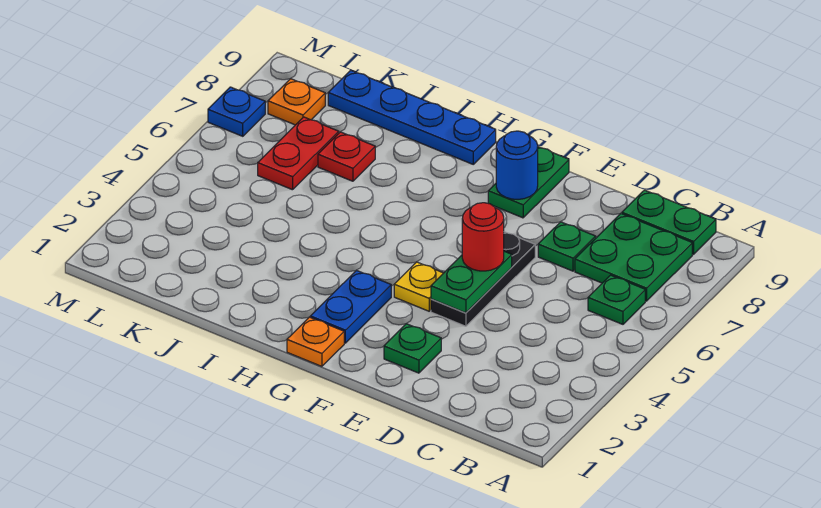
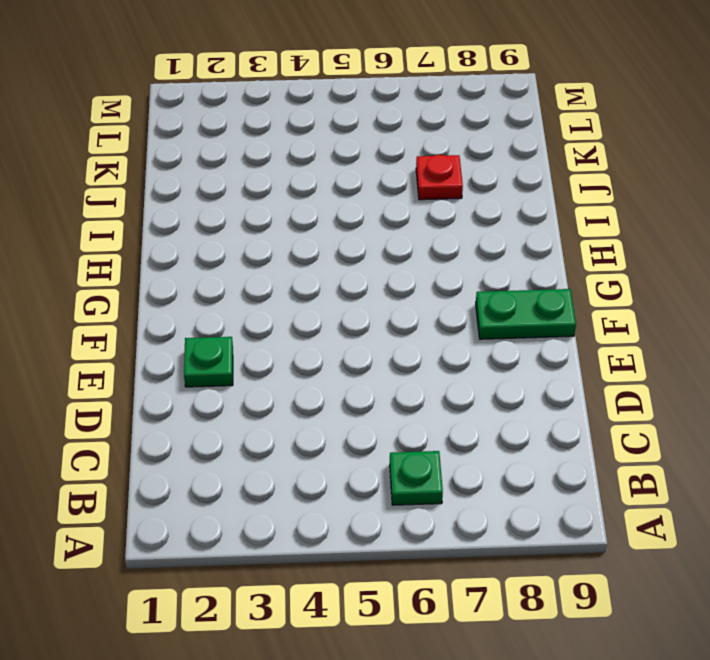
none -> green 2x2 plate [575,214,692,301]
none -> green 1x2 plate [622,190,716,254]
none -> green 1x1 plate [538,222,596,271]

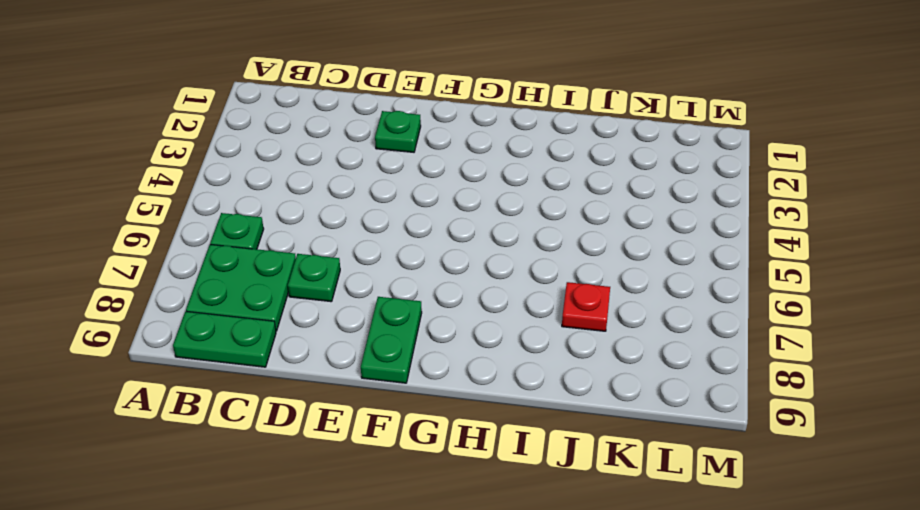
none -> black 1x3 plate [431,232,535,326]
none -> yellow 1x1 plate [394,262,443,311]
none -> orange 1x1 plate [287,317,344,366]

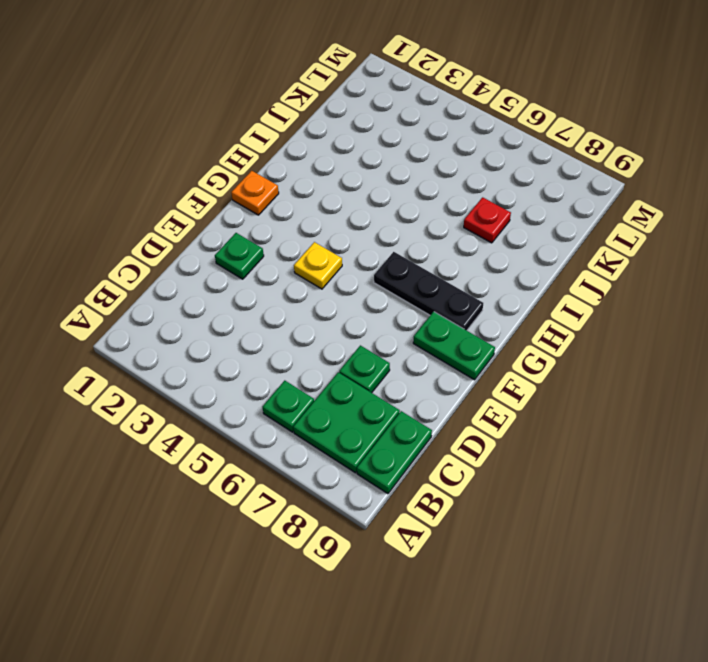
black 1x3 plate [374,252,483,331] -> black 1x3 plate moved to [431,232,535,326]
none -> blue 1x2 plate [310,270,391,343]
none -> blue 1x4 plate [328,70,496,164]
none -> red 1x2 plate [258,117,339,190]

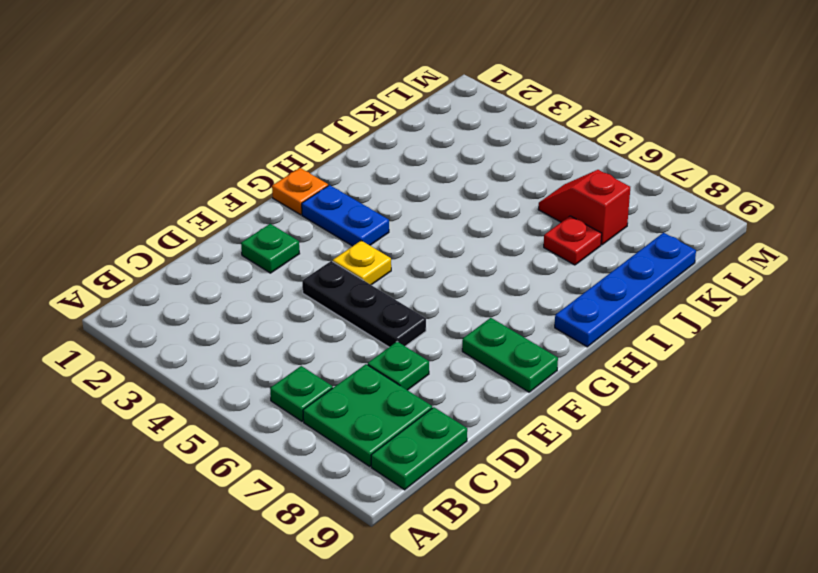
red 1x2 slope [538,170,630,245] -> red 1x2 plate [258,117,339,190]
none -> orange 1x1 plate [268,79,325,125]
none -> blue 1x1 plate [208,87,265,136]
none -> green 1x2 plate [431,251,512,313]

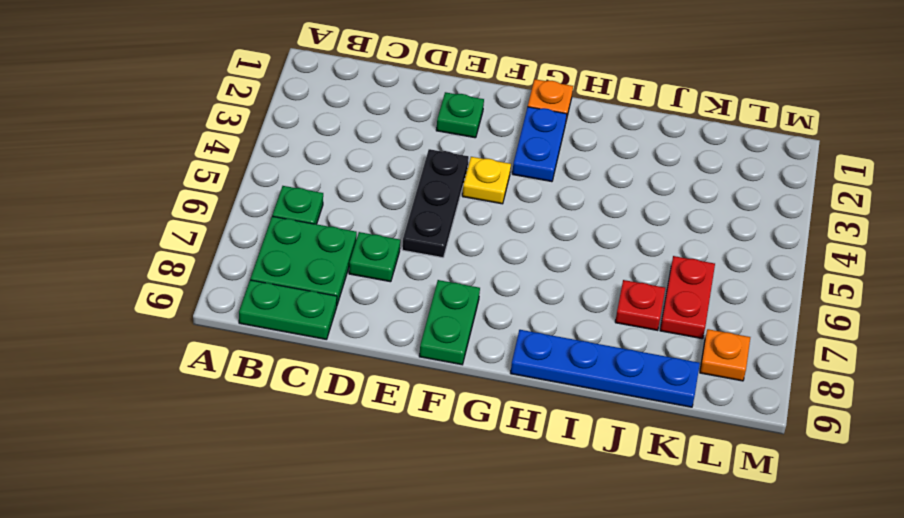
none -> blue 1x1 plate [208,87,265,136]
none -> green 1x2 plate [431,251,512,313]
none -> blue 1x1 round brick [496,131,538,199]

